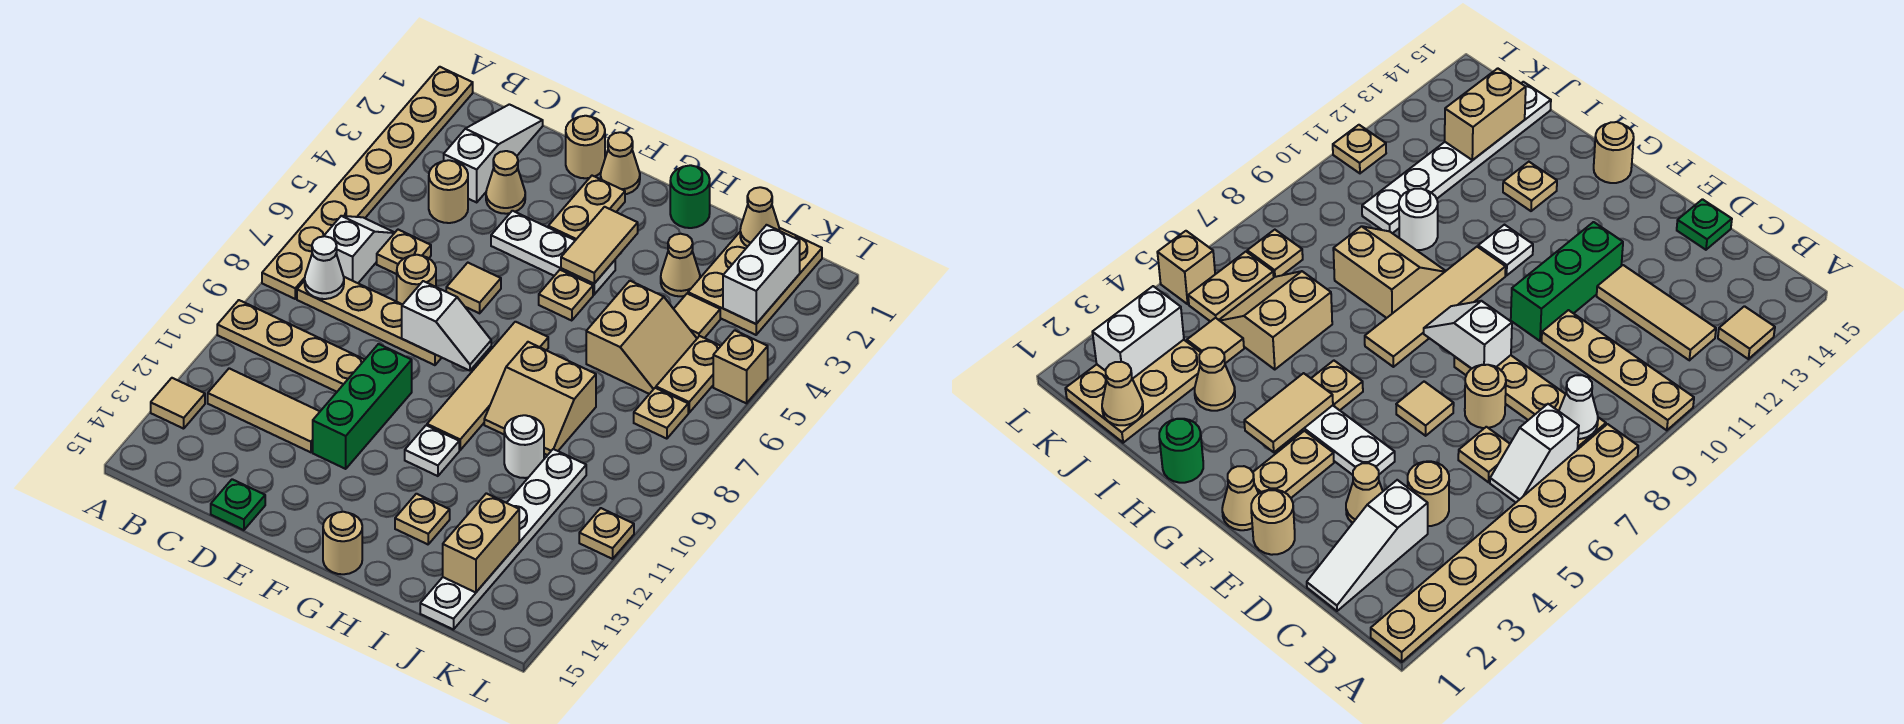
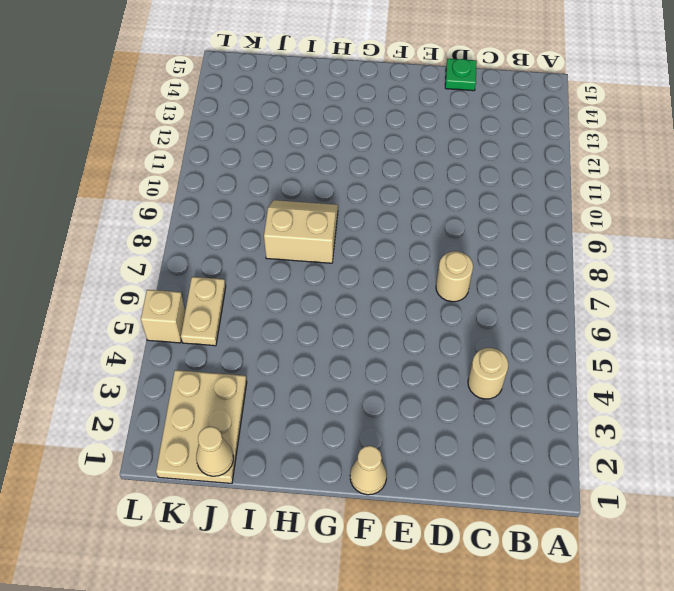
none -> tan 1x8 plate [262,67,473,299]
none -> tan 1x4 plate [217,300,365,392]
none -> tan 1x1 tile [151,378,205,429]
none -> white 1x2 slope [324,216,395,283]

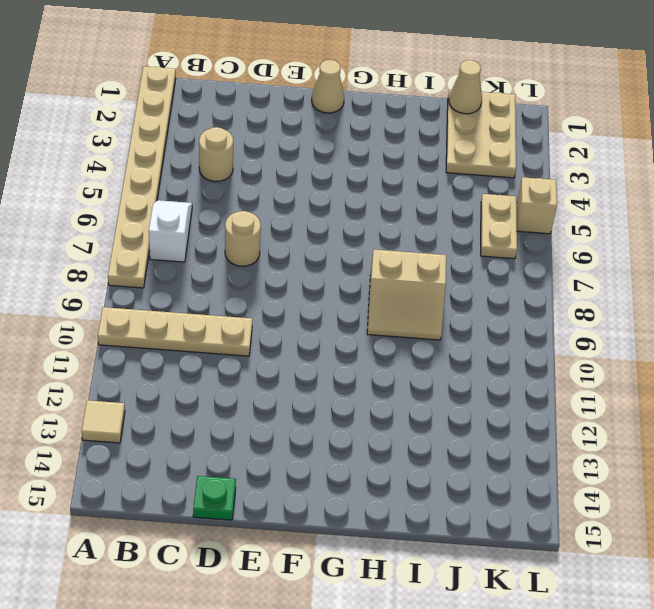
none -> tan 1x4 plate [297,277,442,365]
none -> tan 1x3 tile [208,368,320,452]
none -> white 1x3 slope [444,104,543,202]
none -> tan 1x1 plate [377,230,431,274]

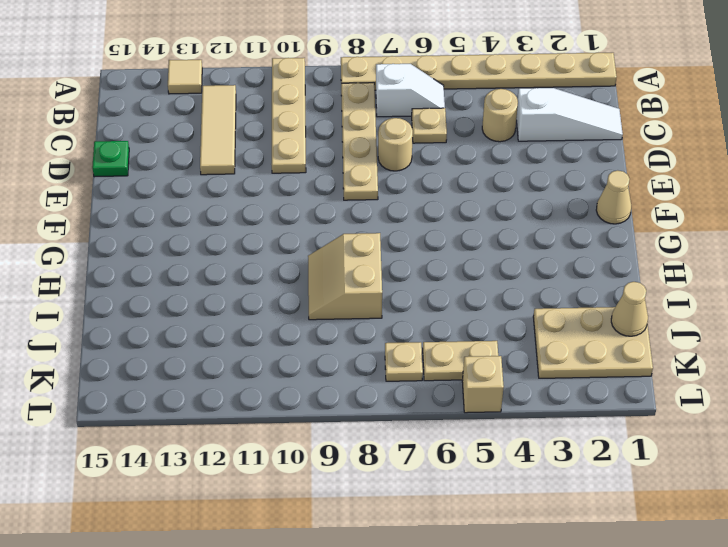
none -> tan 1x1 cone [486,151,525,214]
none -> tan 1x1 round brick [566,116,605,178]
none -> white 1x3 plate [491,211,615,295]
none -> tan 1x1 tile [446,263,501,313]

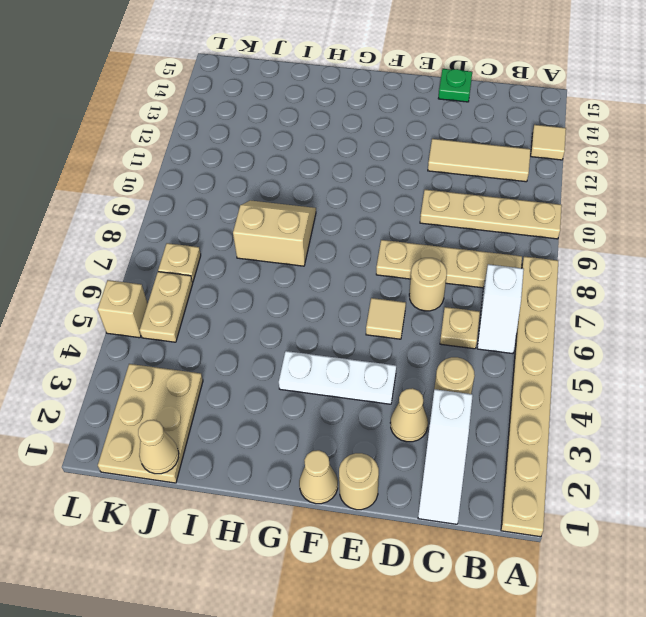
none -> green 1x3 brick [313,344,412,469]
none -> tan 1x2 plate [548,176,625,240]
none -> tan 1x1 plate [539,270,593,321]
none -> tan 1x4 tile [427,322,548,450]

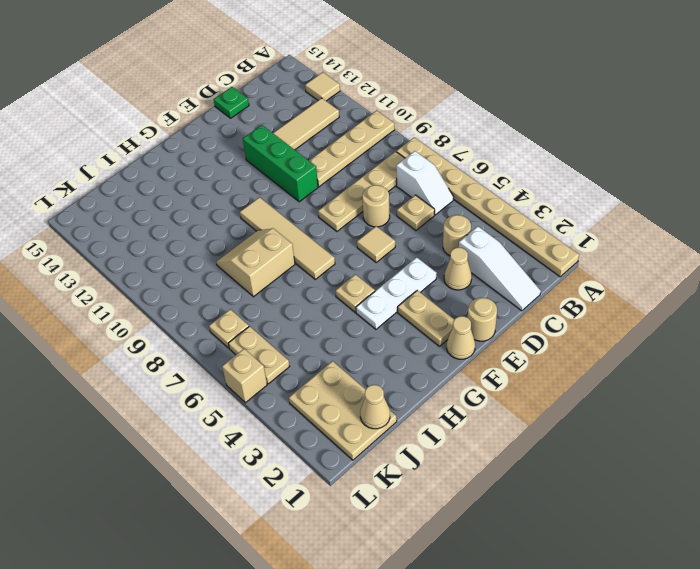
none -> white 1x1 plate [405,425,459,476]
none -> tan 1x1 round brick [323,512,362,574]
none -> green 1x1 round brick [670,165,710,228]
none -> tan 1x1 plate [395,494,450,544]

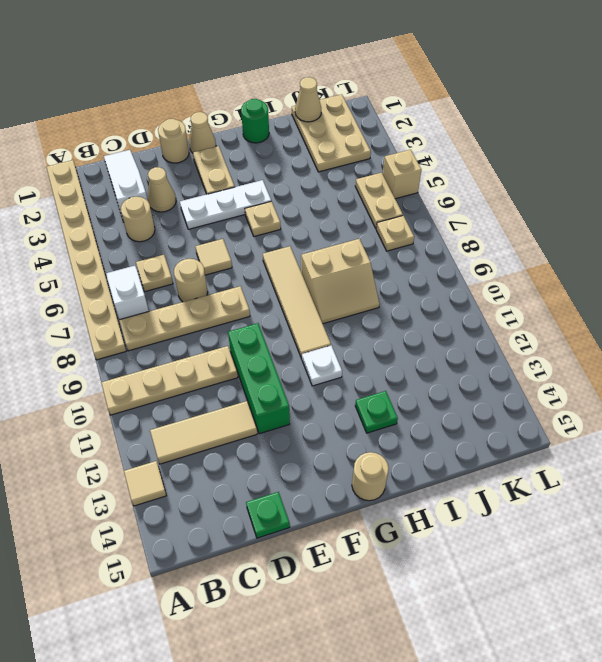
green 1x1 plate [355,391,398,433] -> tan 1x1 plate [395,494,450,544]
none -> tan 1x1 cone [661,234,700,296]
none -> tan 2x2 slope [586,281,697,394]
none -> white 1x1 round brick [504,415,544,478]
none -> tan 1x1 tile [674,294,720,338]

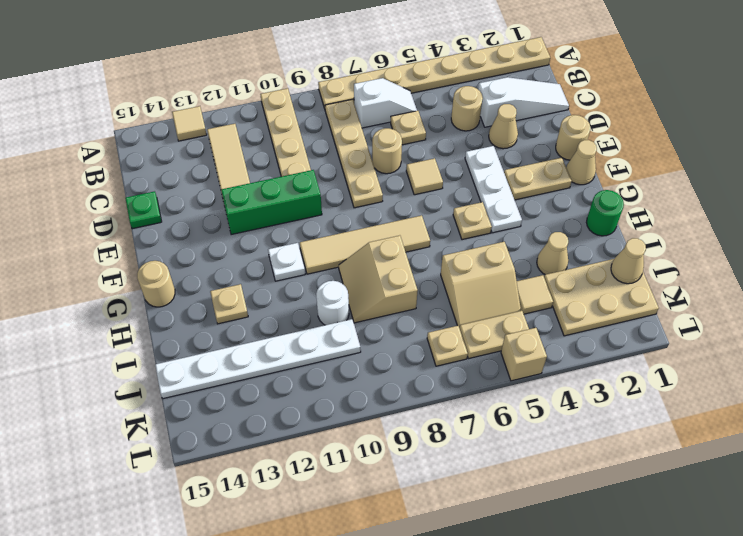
none -> tan 1x1 plate [579,508,634,559]
none -> white 1x1 cone [305,236,344,299]
none -> white 1x2 slope [402,281,491,371]
none -> tan 1x2 tile [561,207,638,284]

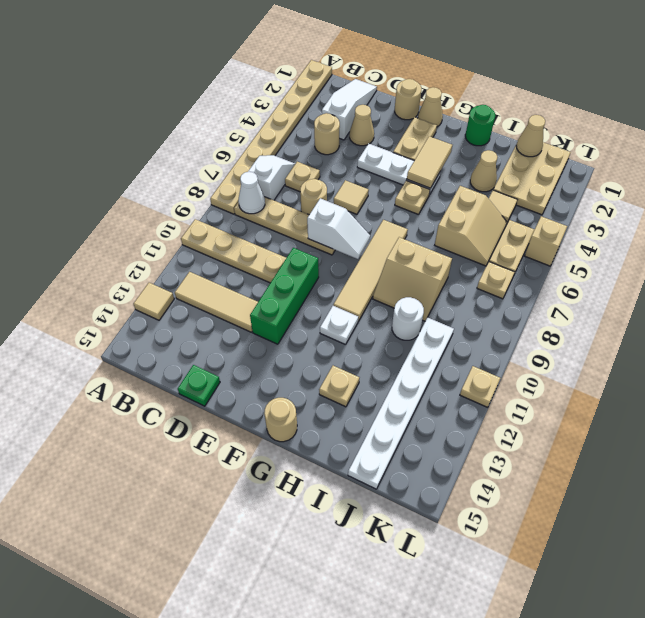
none -> tan 1x2 brick [443,493,519,593]
none -> white 1x2 brick [723,225,800,324]

